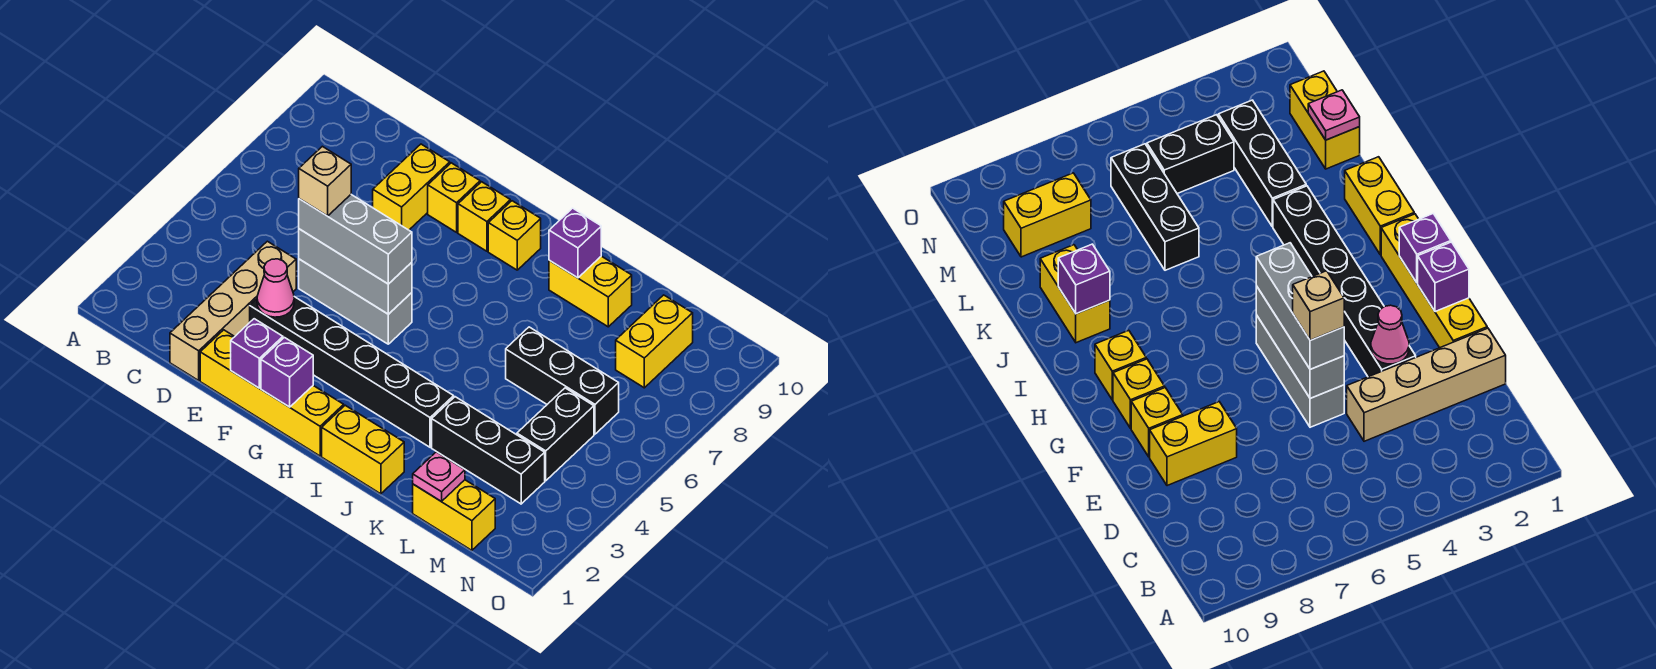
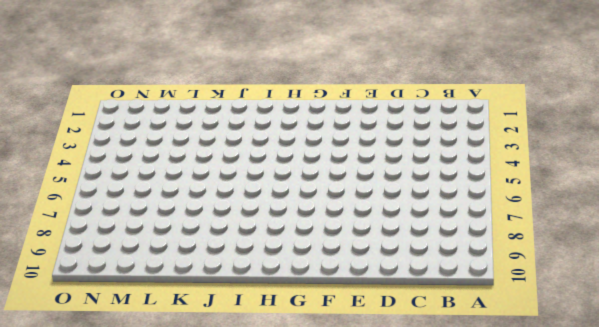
none -> tan 1x4 brick [170,241,296,380]
none -> yellow 1x4 brick [200,330,344,456]
none -> black 1x6 brick [250,297,454,447]

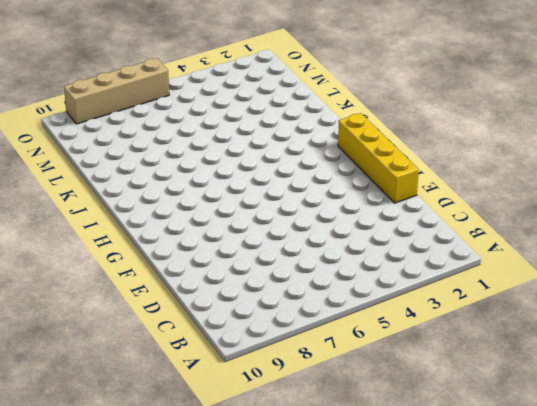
tan 1x4 brick [64,58,169,124] -> tan 1x4 brick moved to [170,241,296,380]
none -> black 1x6 brick [250,297,454,447]
none -> grey 1x3 brick [299,259,412,344]
none -> yellow 1x2 brick [373,144,450,230]

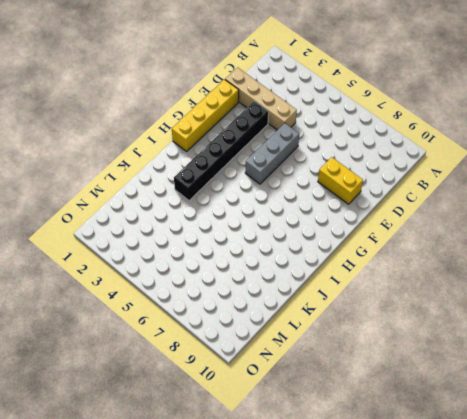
none -> yellow 1x1 brick [428,163,480,232]
none -> yellow 1x1 brick [458,182,510,251]
none -> yellow 1x1 brick [488,201,541,270]

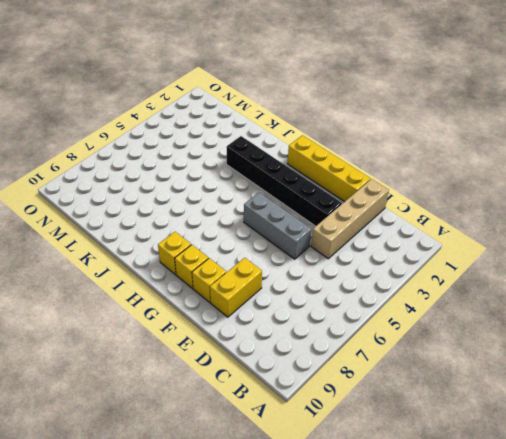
none -> yellow 1x2 brick [322,405,404,494]
none -> yellow 1x2 brick [549,256,632,327]
none -> black 1x3 brick [432,397,545,504]

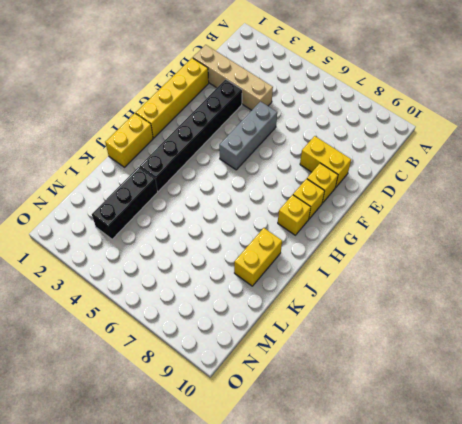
none -> black 1x3 brick [506,327,619,434]
none -> yellow 1x2 brick [413,480,495,550]
none -> black 1x2 brick [517,388,594,481]

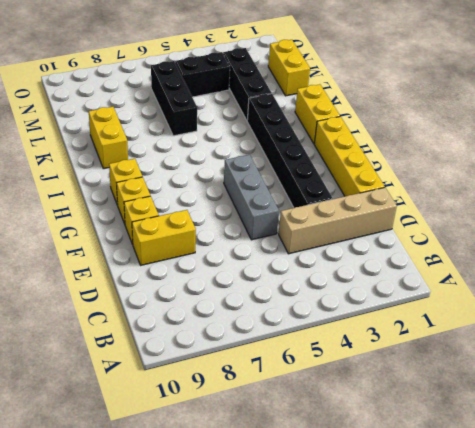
none -> yellow 1x2 brick [616,295,693,388]
none -> pink 1x1 cone [257,259,294,317]
none -> grey 1x3 brick [299,229,412,314]

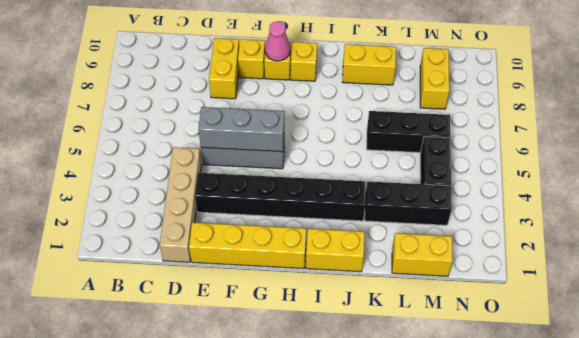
pink 1x1 cone [265,21,290,61] -> pink 1x1 cone moved to [257,259,294,317]
none -> purple 1x1 brick [231,319,283,388]
none -> purple 1x1 brick [261,338,313,407]
none -> purple 1x1 brick [549,208,601,278]

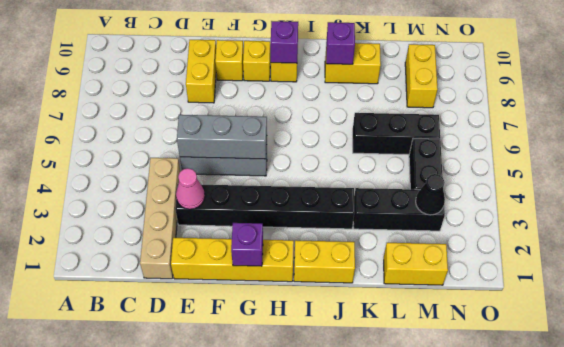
purple 1x1 brick [271,21,298,63] -> purple 1x1 brick moved to [231,319,283,388]
black 1x1 cone [416,174,445,215] -> none
none -> pink 1x1 plate [413,452,465,501]
none -> grey 1x3 brick [299,195,412,284]
none -> tan 1x1 brick [299,146,351,216]

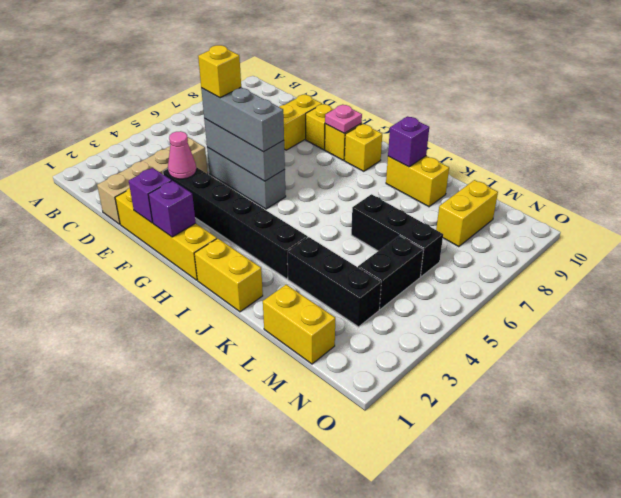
yellow 1x1 brick [198,45,241,98] -> tan 1x1 brick [299,146,351,216]
pink 1x1 plate [325,105,362,133] -> pink 1x1 plate moved to [413,452,465,501]

